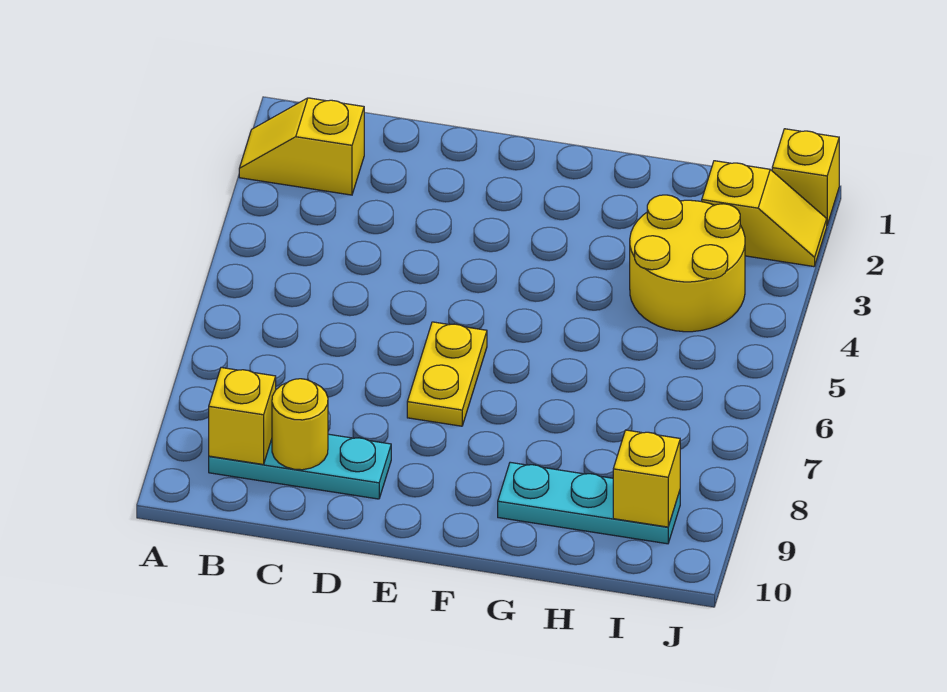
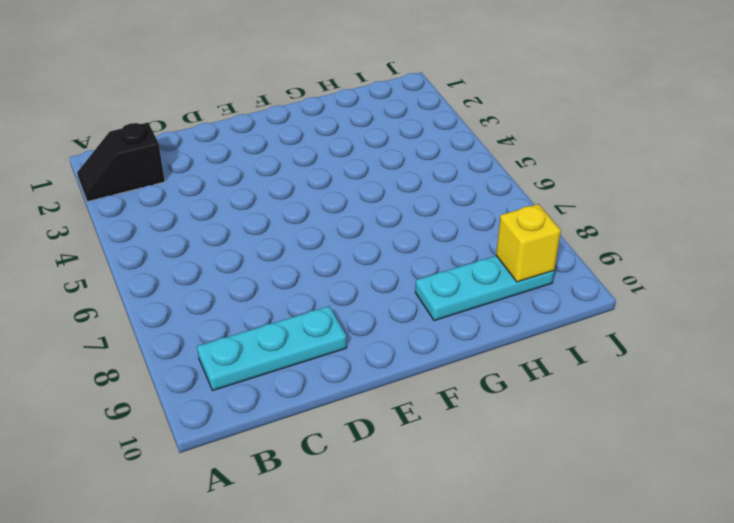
black 1x2 slope [77,123,165,202] -> yellow 1x2 slope [239,98,364,195]
none -> yellow 1x2 plate [407,322,487,426]
none -> yellow 2x2 round brick [630,195,745,332]

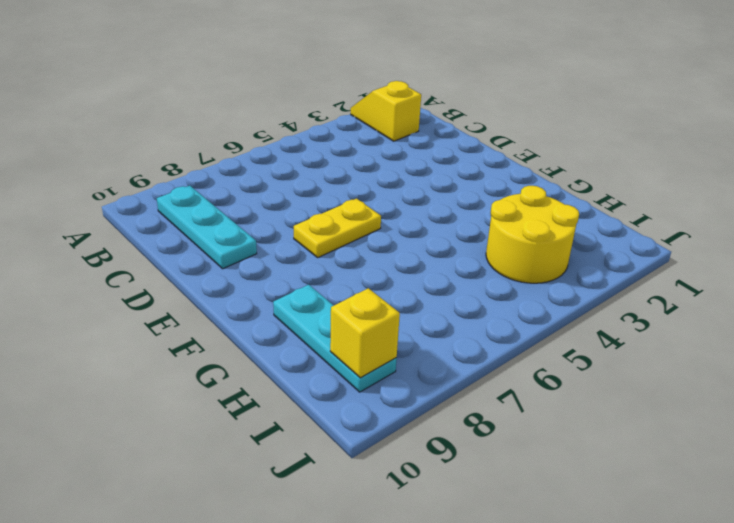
none -> yellow 1x2 slope [702,161,827,267]
none -> yellow 1x1 brick [772,129,839,225]

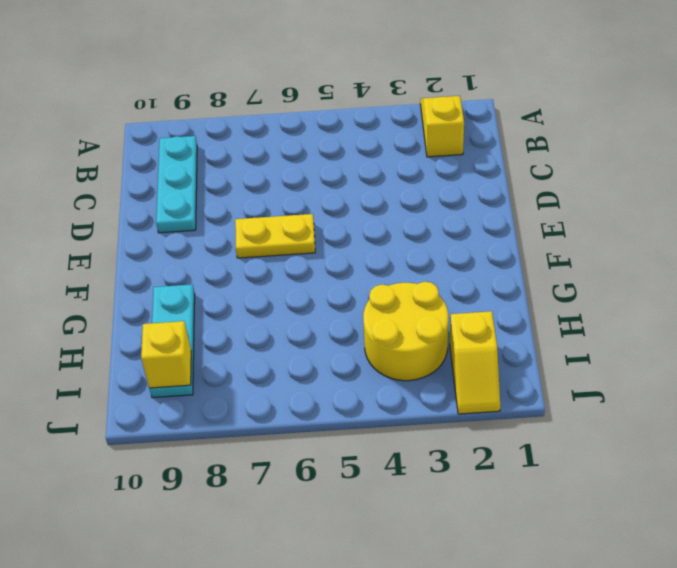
none -> yellow 1x1 brick [772,129,839,225]
none -> yellow 1x1 brick [209,368,276,464]

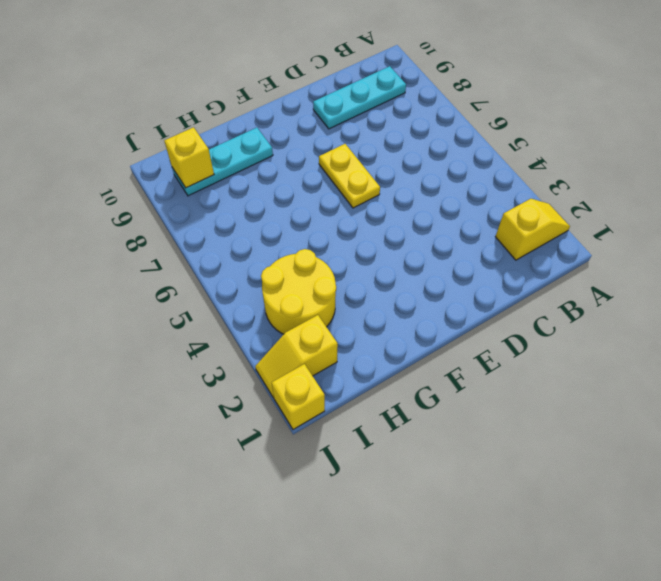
none -> yellow 1x1 brick [209,368,276,464]
none -> yellow 1x1 round brick [272,379,328,470]

